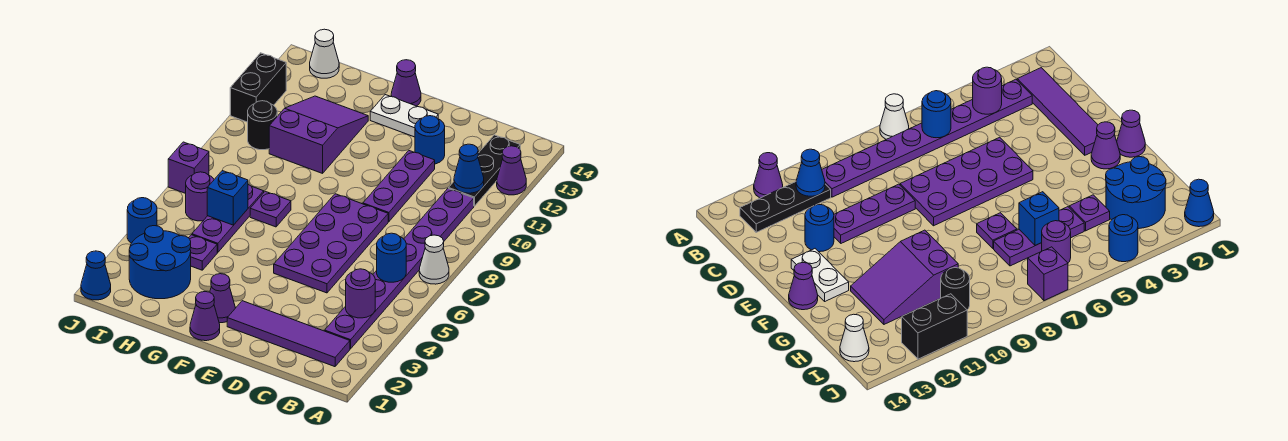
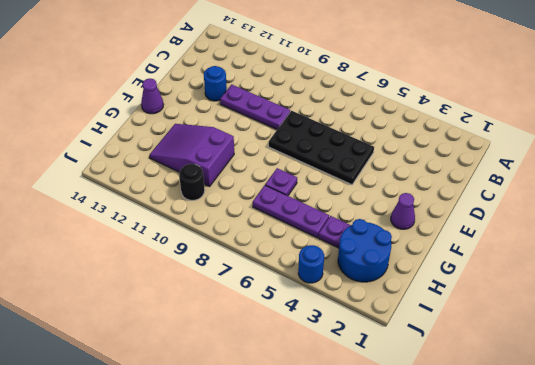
black 2x4 plate [269,111,374,185] -> purple 2x4 plate [274,194,388,293]
none -> white 1x1 cone [419,235,449,284]
none -> purple 1x1 cone [497,146,526,195]
none -> purple 1x4 tile [227,301,350,367]

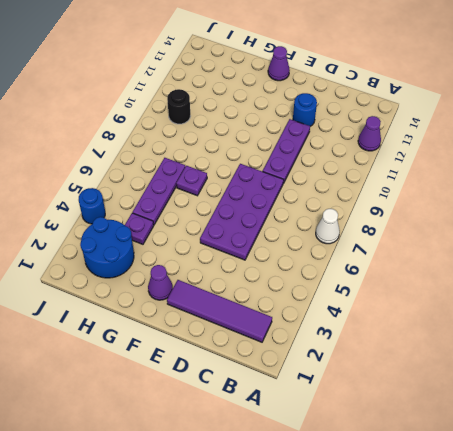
none -> purple 1x8 plate [325,189,474,349]
none -> black 1x3 plate [449,135,520,206]
none -> white 1x2 plate [370,95,438,137]

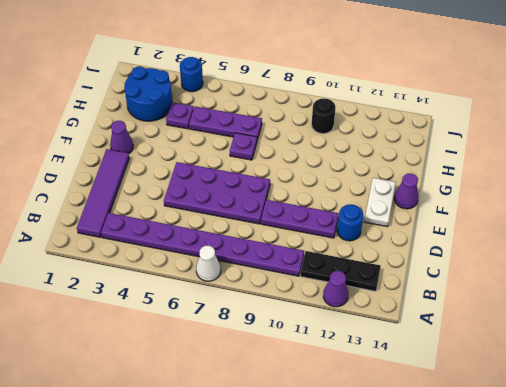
none -> purple 1x1 cone [190,292,220,341]
none -> purple 2x3 slope [269,96,368,173]
none -> purple 1x1 round brick [186,172,214,221]

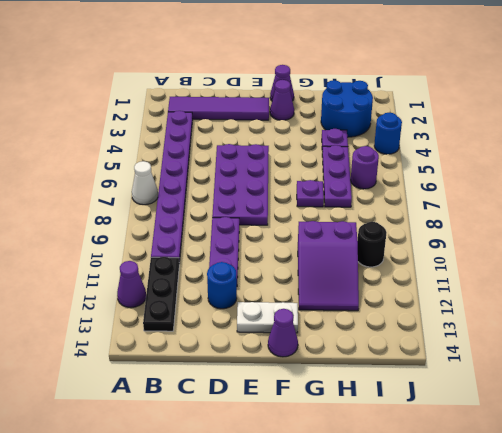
none -> white 1x1 cone [310,29,339,78]
none -> blue 1x1 cone [81,251,111,300]
none -> purple 1x1 brick [168,142,209,193]

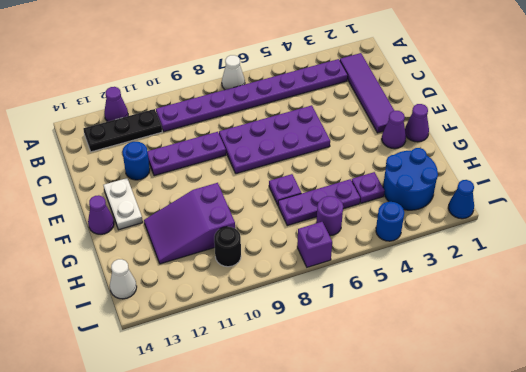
none -> black 1x2 brick [230,53,286,122]
none -> purple 1x1 round brick [346,269,375,318]
none -> blue 1x1 round brick [377,233,406,282]

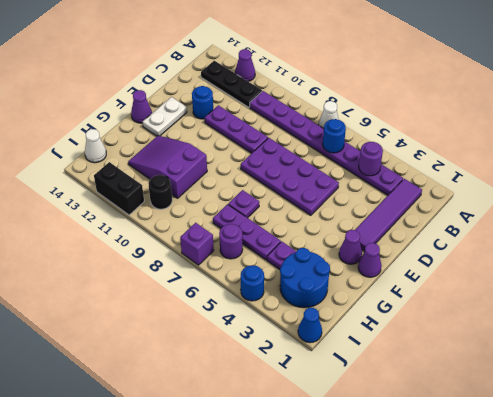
none -> blue 1x1 cone [454,144,484,193]
none -> blue 1x1 brick [207,171,248,225]

